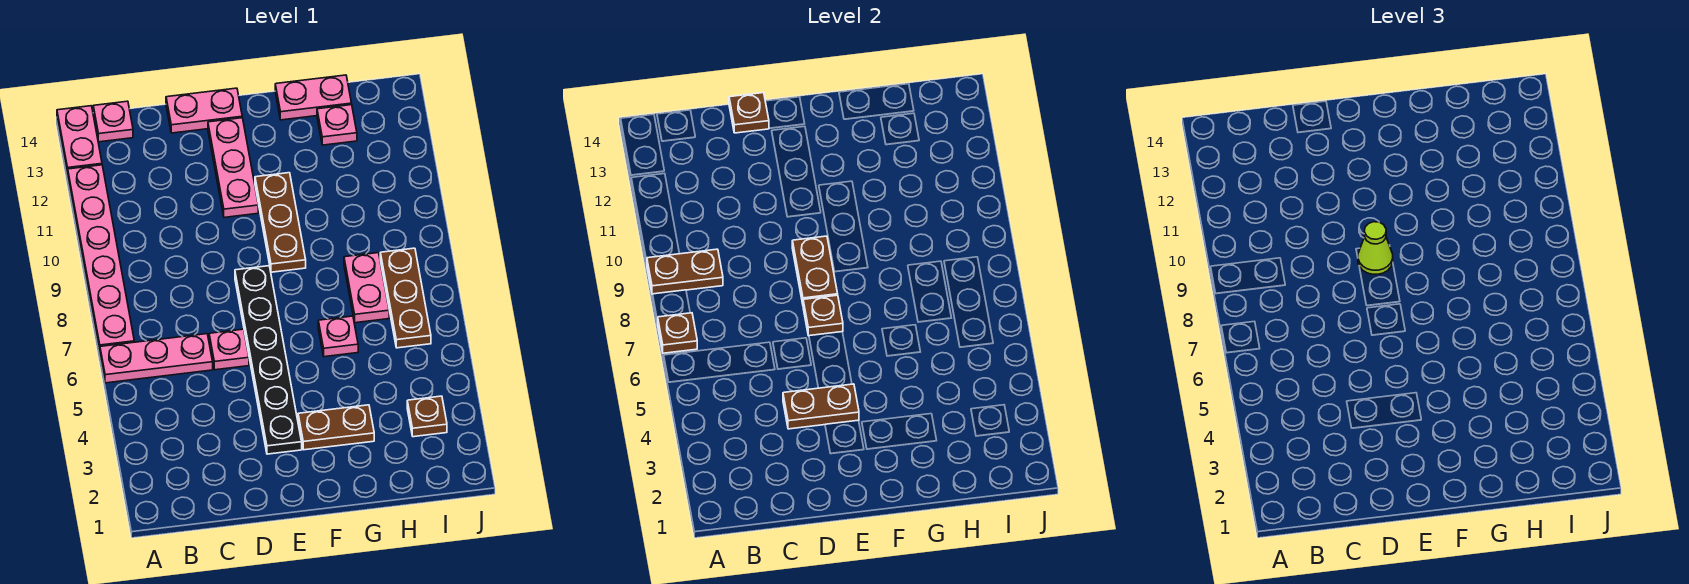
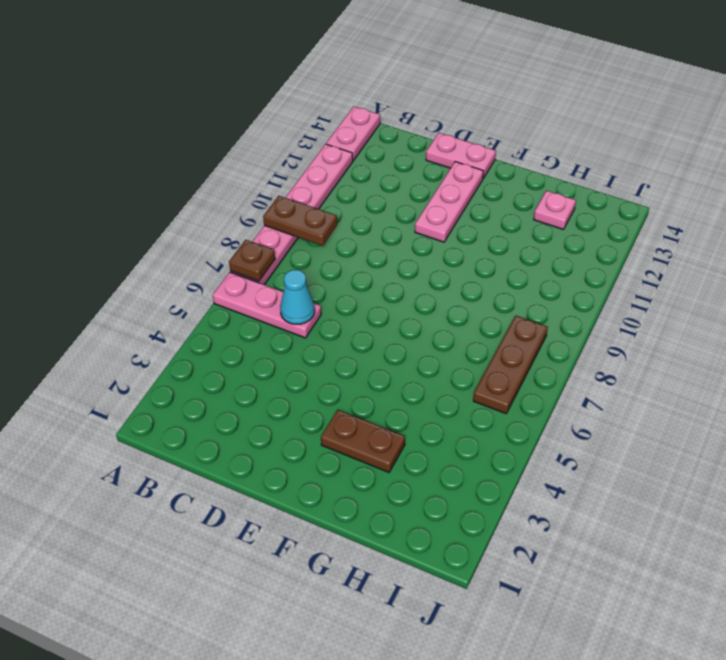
cyan 1x1 cone [280,270,315,324] -> none
none -> pink 1x1 plate [93,101,133,142]
none -> pink 1x1 plate [209,329,249,370]
none -> black 1x6 plate [235,266,302,454]

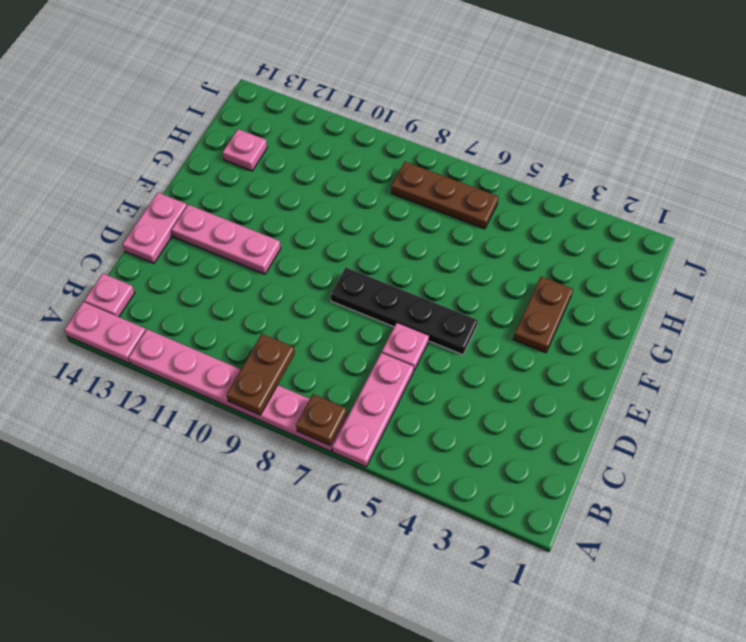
black 1x4 plate [331,268,478,355] -> black 1x6 plate [235,266,302,454]
none -> brown 1x3 plate [255,173,306,272]
none -> pink 1x1 plate [318,316,358,357]
none -> pink 1x2 plate [275,75,352,120]

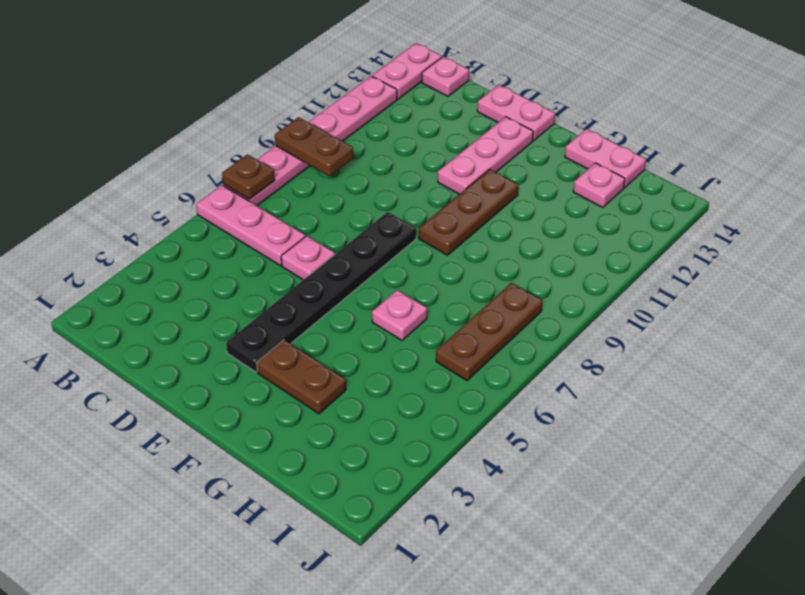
none -> pink 1x2 plate [344,253,389,323]
none -> brown 1x1 plate [407,396,447,437]
none -> brown 1x2 plate [783,384,859,429]

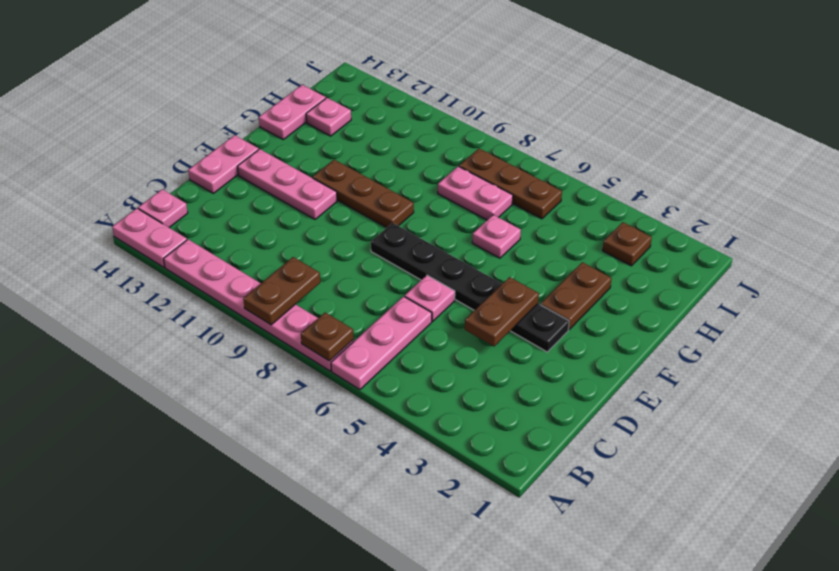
none -> brown 1x1 plate [729,93,769,133]
none -> brown 1x1 plate [803,295,843,336]
none -> brown 1x2 plate [792,236,838,304]

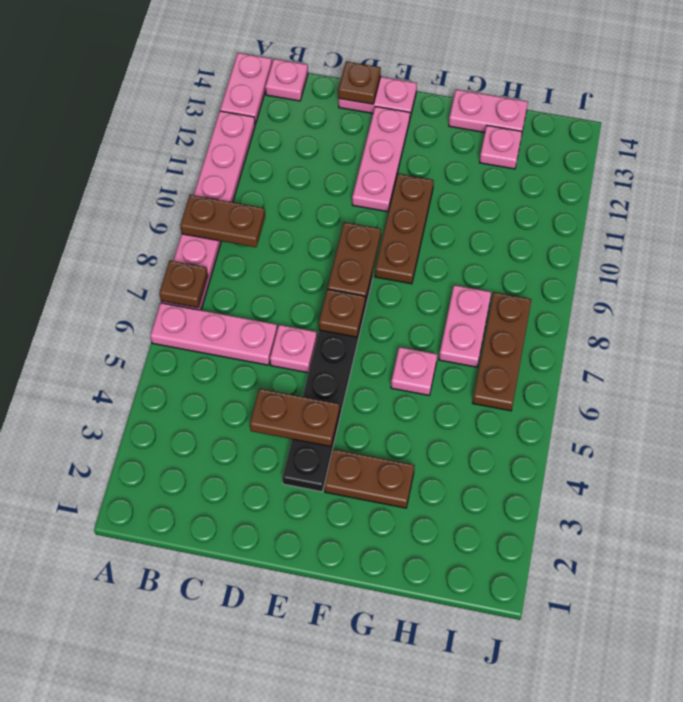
none -> brown 1x1 plate [407,396,447,437]
none -> lime 1x1 cone [1358,222,1393,274]

